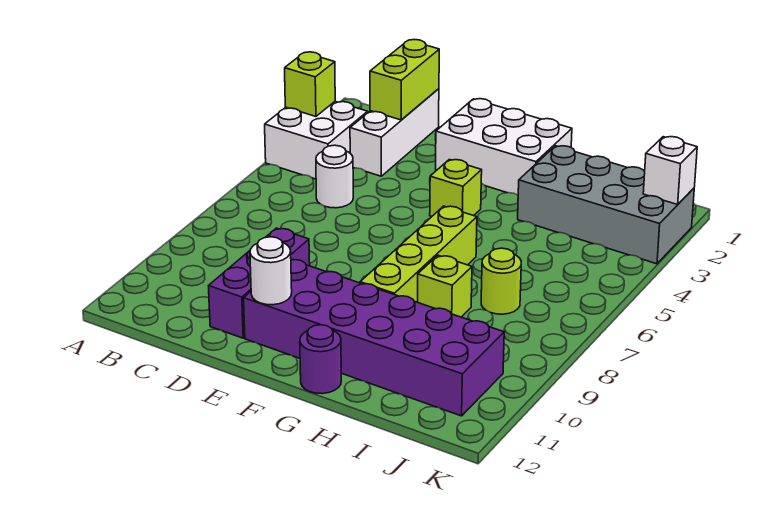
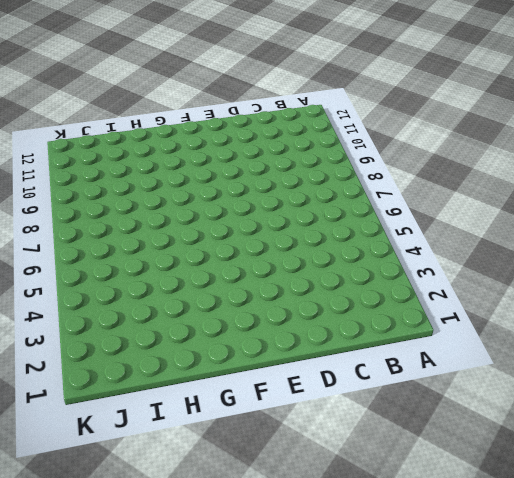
none -> white 2x2 brick [265,101,368,179]
none -> white 1x3 brick [350,89,439,176]
none -> white 1x1 round brick [316,145,353,208]

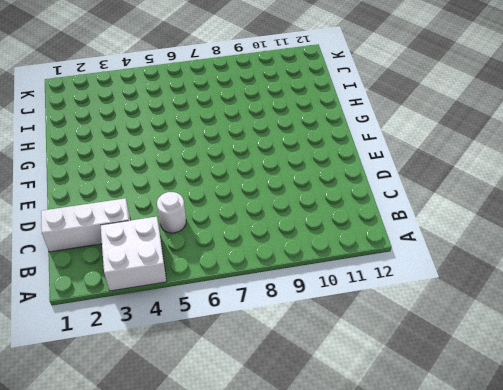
none -> purple 1x3 brick [209,228,310,338]
none -> white 2x3 brick [436,99,572,195]
none -> purple 2x6 brick [244,260,504,416]

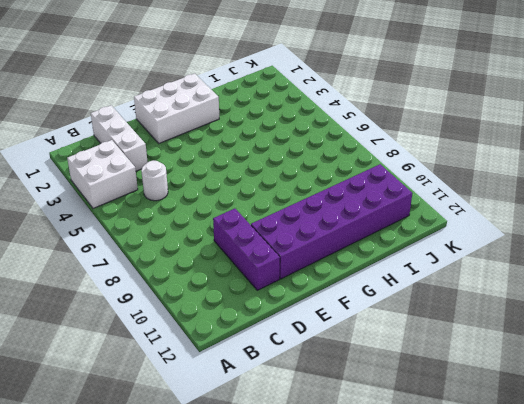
none -> lime 1x1 brick [430,160,482,216]
none -> lime 1x4 brick [360,206,477,302]
none -> purple 1x1 round brick [300,325,341,394]

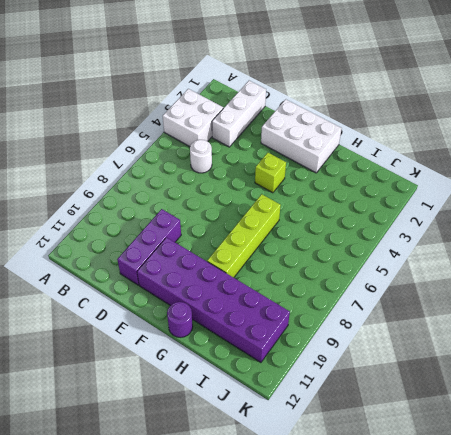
none -> grey 2x4 brick [518,146,694,264]
none -> lime 1x1 brick [418,255,472,317]
none -> lime 1x1 round brick [481,248,521,314]

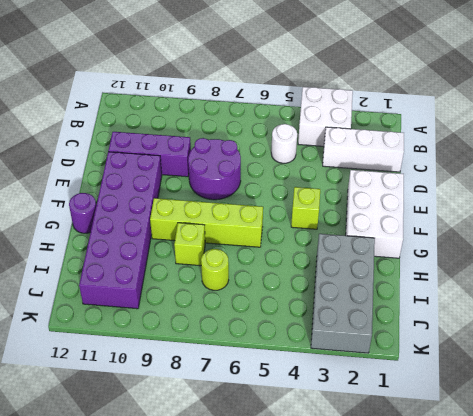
purple 2x2 round brick [188,138,241,200] -> none
none -> lime 1x1 brick [285,52,335,116]
none -> lime 1x2 brick [370,40,439,120]
none -> white 1x1 round brick [250,237,292,305]

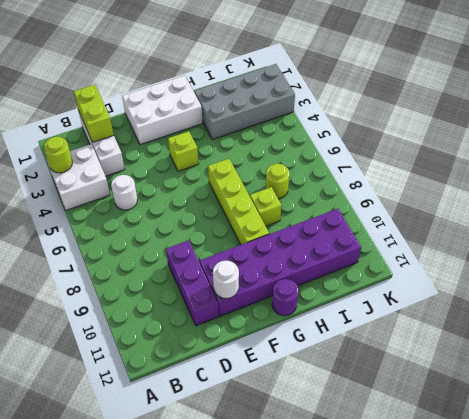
lime 1x1 round brick [44,137,73,173] -> lime 1x1 brick [285,52,335,116]
none -> white 1x1 brick [643,137,697,204]

